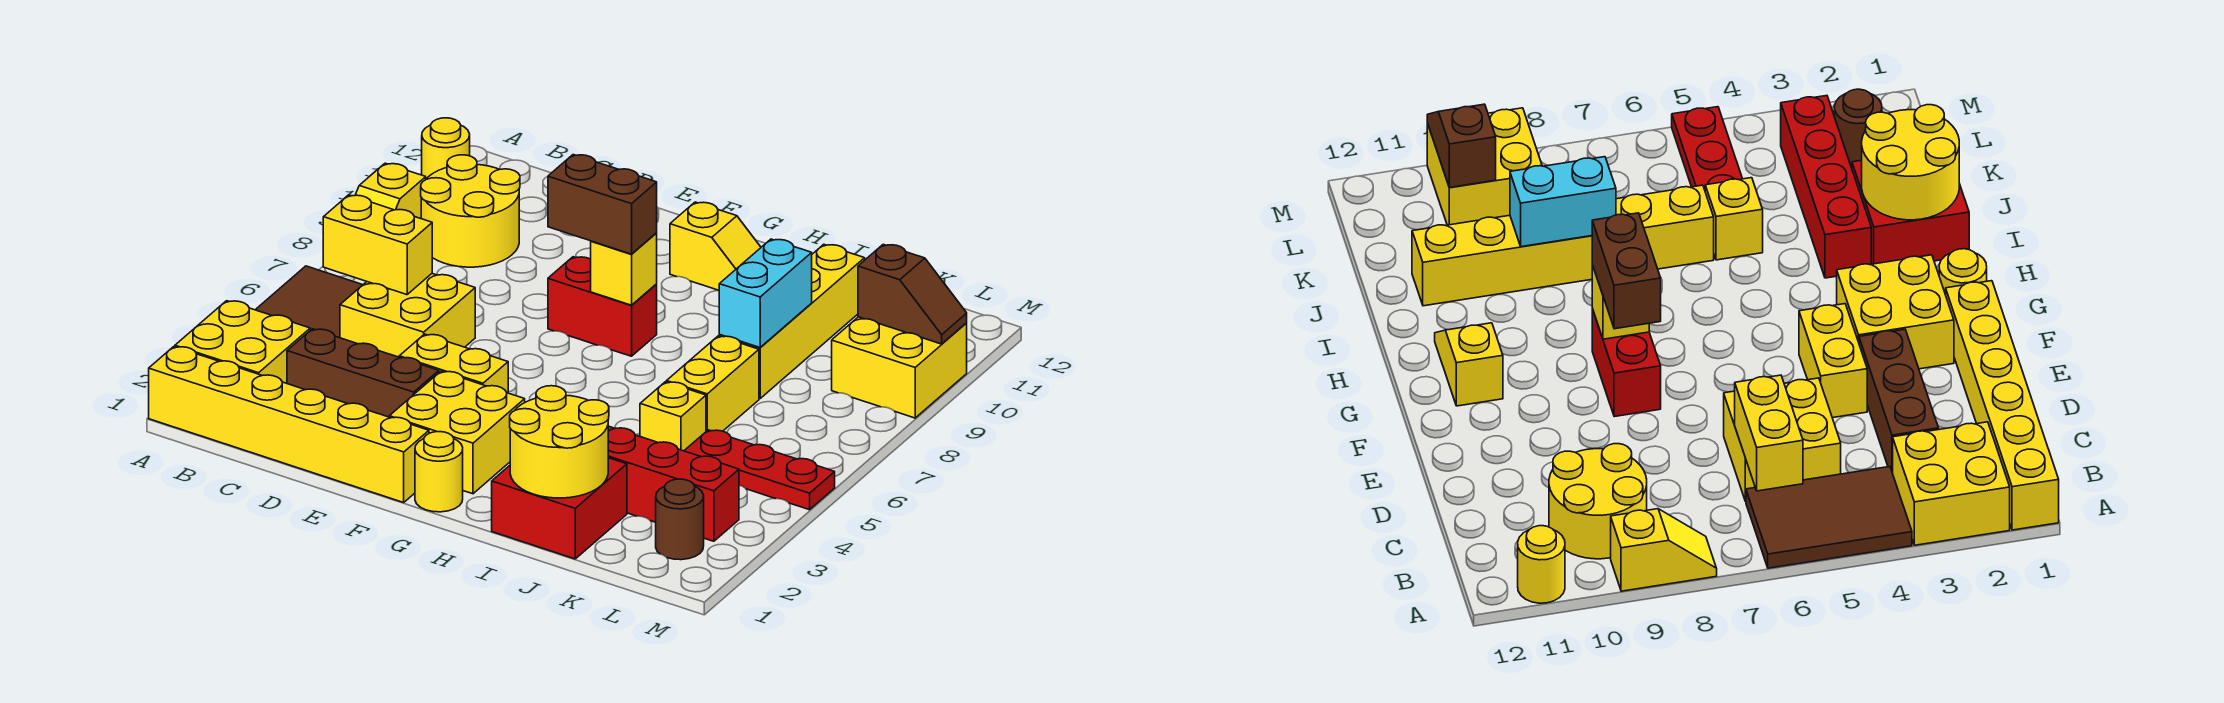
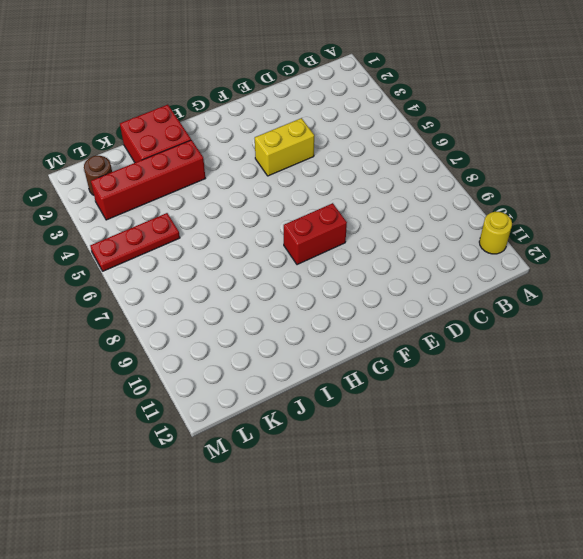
none -> yellow 1x6 brick [149,347,429,502]
none -> yellow 2x2 brick [175,301,310,383]
none -> brown 2x3 tile [256,266,362,338]

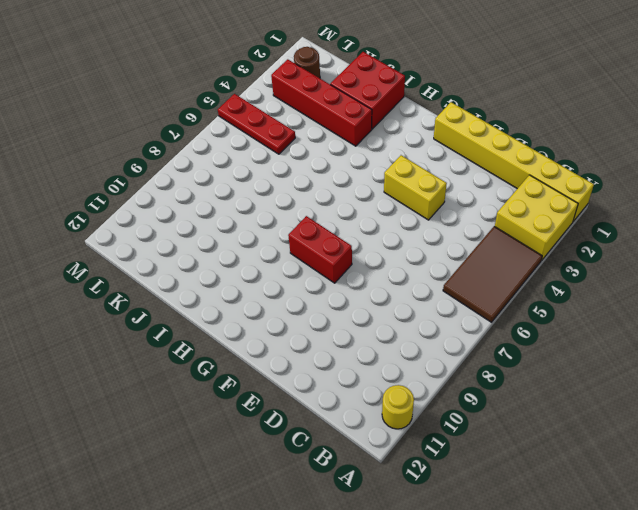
none -> yellow 1x2 slope [355,163,426,219]
none -> yellow 2x2 round brick [421,155,520,267]
none -> brown 1x3 brick [287,329,439,417]

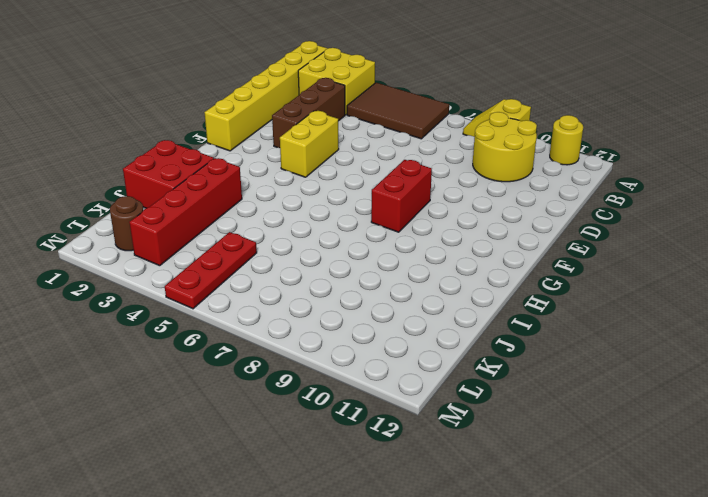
none -> yellow 2x2 brick [340,274,475,357]
none -> yellow 2x2 brick [389,371,525,494]
none -> yellow 1x1 round brick [415,432,463,512]

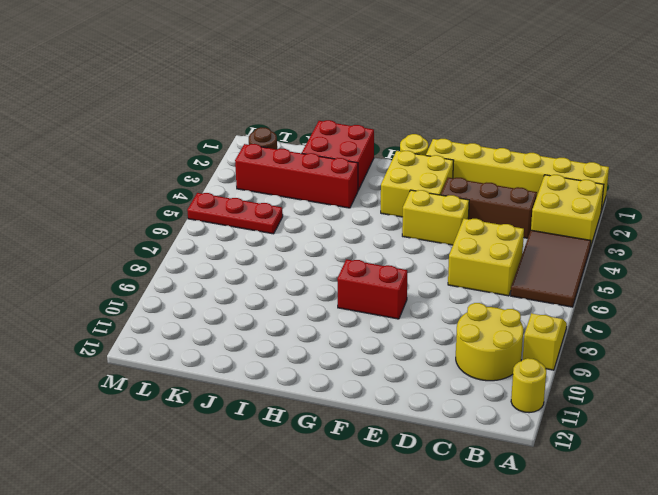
none -> yellow 1x2 slope [670,202,761,290]
none -> yellow 1x1 brick [640,382,706,451]
none -> yellow 1x2 brick [667,336,759,431]

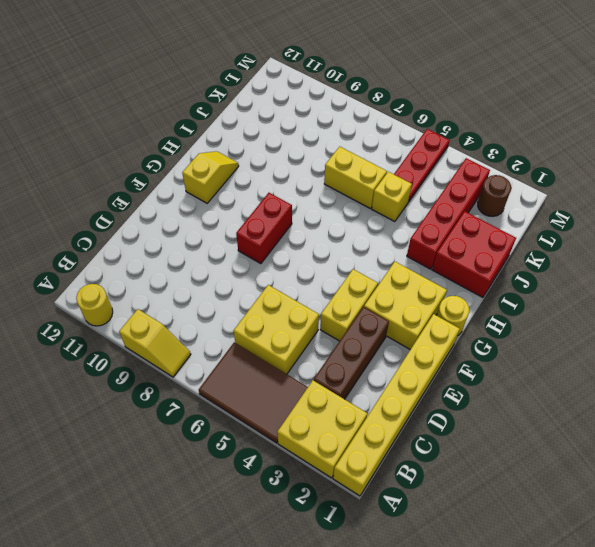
none -> yellow 2x2 round brick [421,155,520,267]
none -> yellow 1x4 brick [719,244,865,399]
none -> yellow 2x2 brick [832,317,967,418]

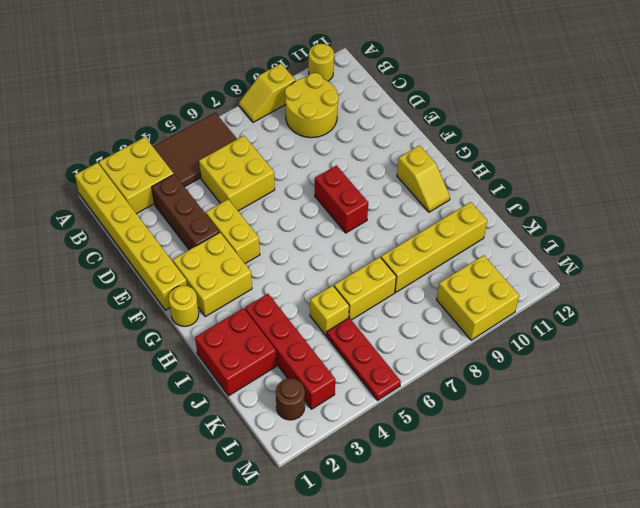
none -> yellow 1x2 brick [323,195,432,295]
none -> yellow 1x1 brick [591,233,657,305]
none -> yellow 2x2 round brick [510,386,609,498]

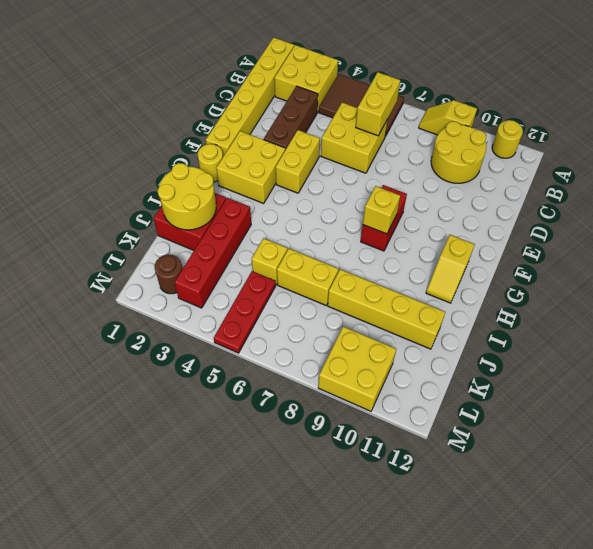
none -> cyan 1x2 brick [719,239,812,347]
none -> brown 1x2 slope [858,244,967,344]
none -> brown 1x2 brick [548,155,657,254]

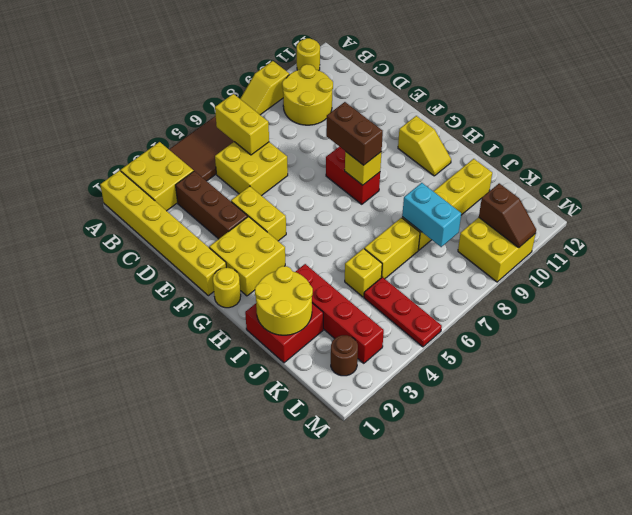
cyan 1x2 brick [402,183,461,247] -> cyan 1x2 brick turned to [719,239,812,347]

